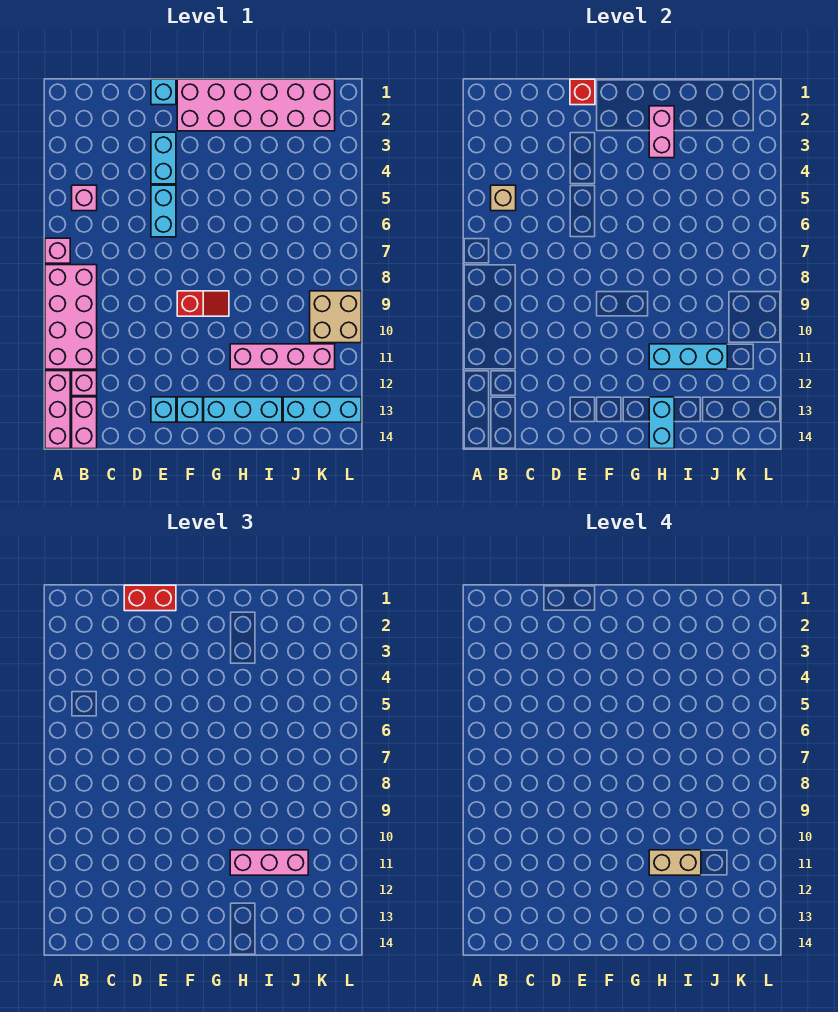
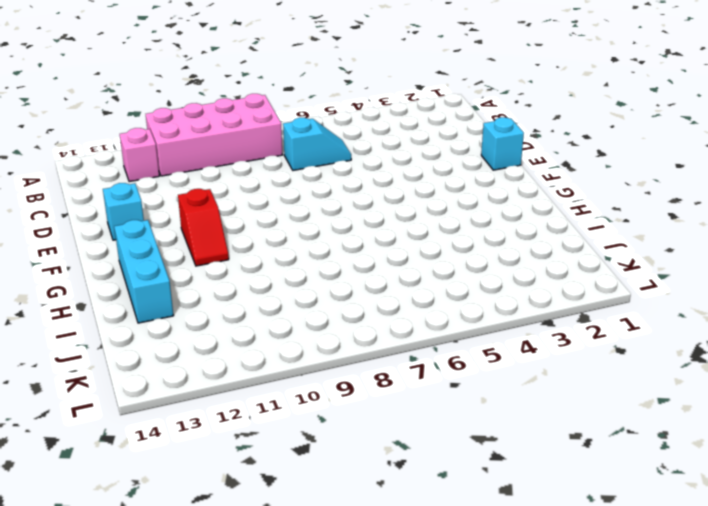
cyan 1x2 slope [283,118,351,170] -> none
red 1x2 slope [178,189,229,266] -> red 1x2 slope moved to [177,291,229,316]
none -> pink 1x1 brick [45,238,70,263]
none -> pink 1x3 brick [45,371,70,449]
none -> pink 1x1 brick [72,185,97,211]

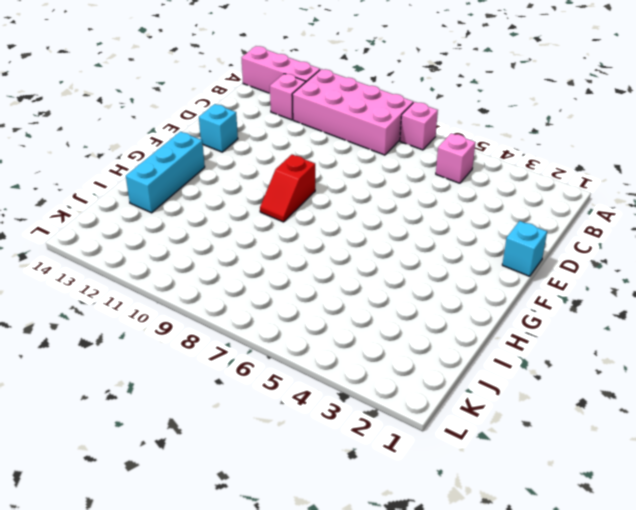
none -> pink 1x2 brick [72,397,97,449]
none -> cyan 1x2 brick [151,132,176,184]
none -> cyan 1x2 brick [151,185,176,237]

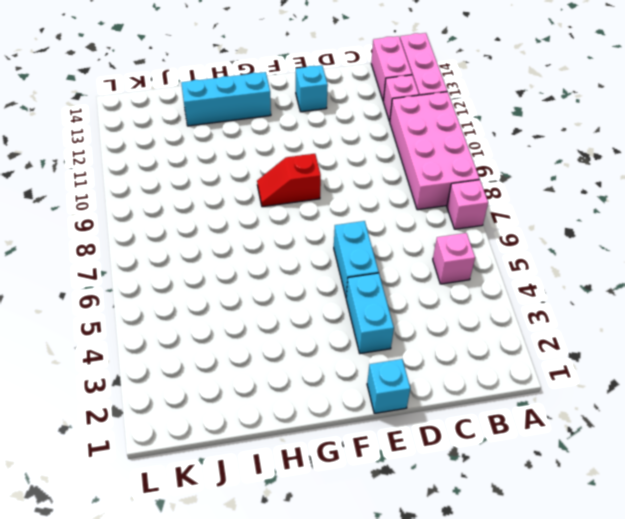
none -> pink 2x6 brick [177,79,335,131]
none -> cyan 1x1 brick [177,397,203,422]
none -> pink 1x4 brick [230,344,335,369]

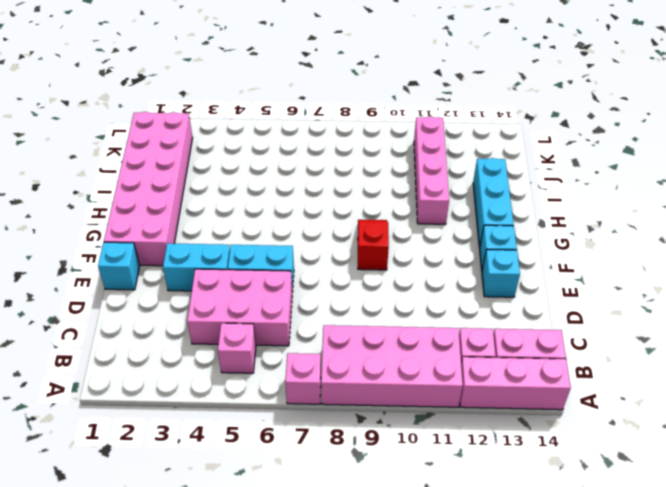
pink 2x3 brick [187,269,292,346] -> none
none -> cyan 1x3 brick [283,397,361,422]
none -> tan 2x2 brick [310,291,361,343]
none -> tan 1x1 brick [491,185,516,211]

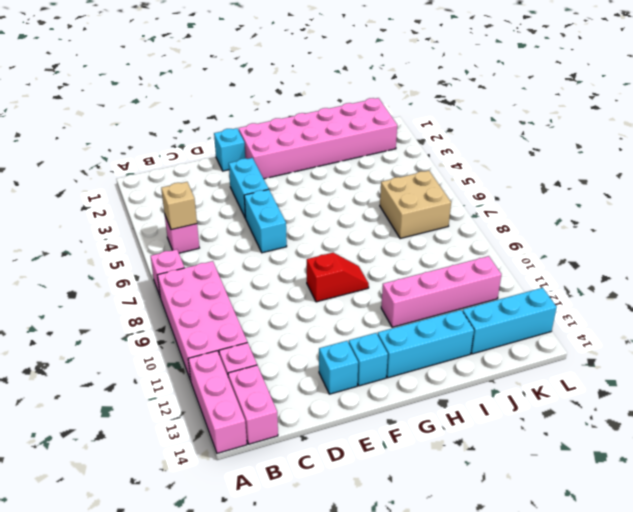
tan 2x2 brick [380,171,451,239] -> tan 2x2 brick moved to [310,291,361,343]
none -> red 1x1 brick [570,79,595,105]
none -> pink 1x2 brick [649,106,674,158]
none -> cyan 1x3 brick [649,344,727,369]

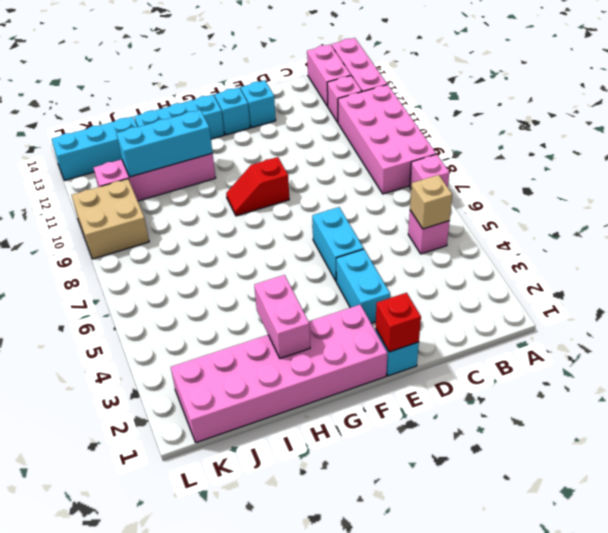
none -> cyan 1x2 brick [649,397,674,449]
none -> red 1x2 brick [124,585,176,611]
none -> pink 1x3 brick [230,850,308,875]

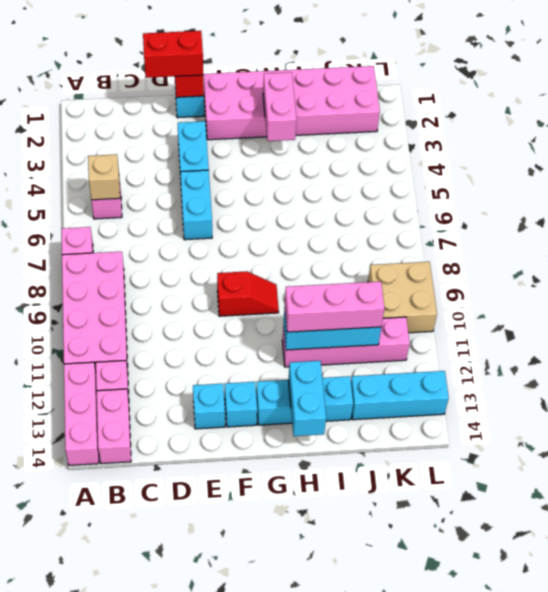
none -> tan 1x2 brick [649,850,701,875]

